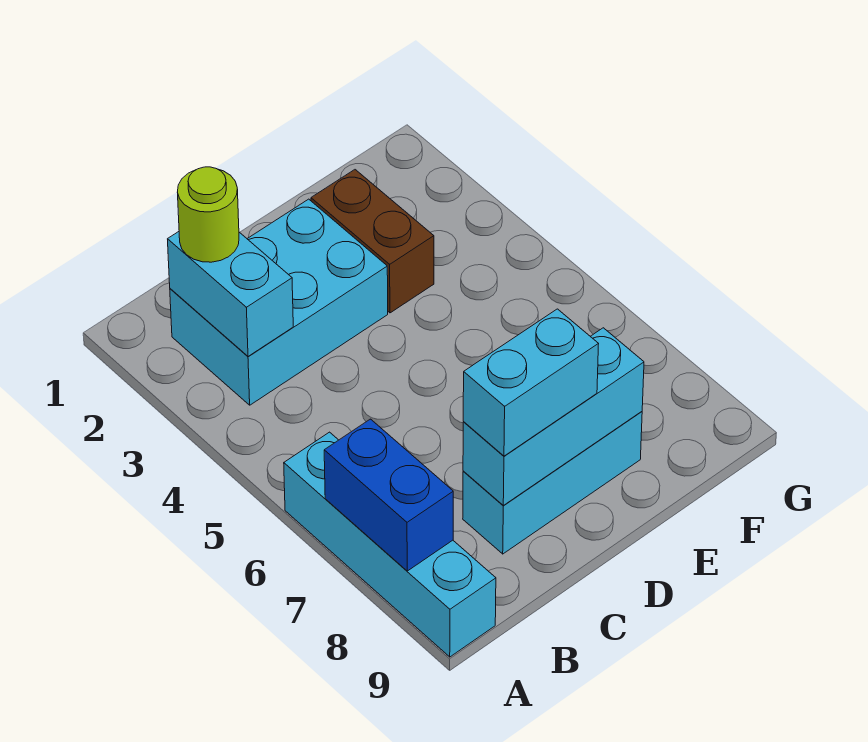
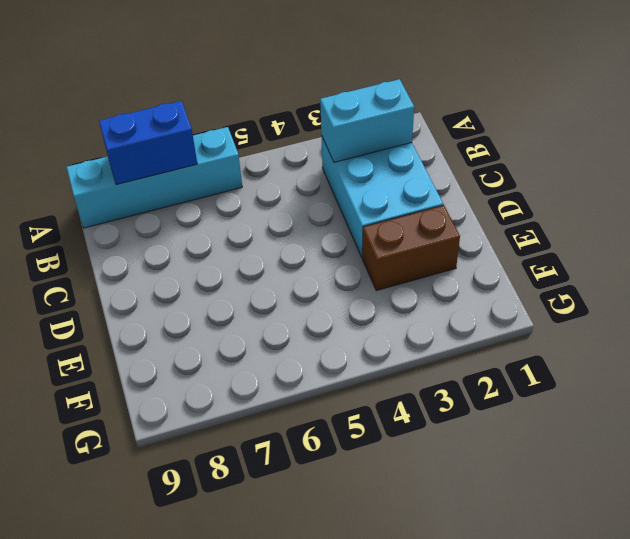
none -> cyan 1x3 brick [463,412,642,554]
none -> cyan 1x3 brick [463,328,644,505]

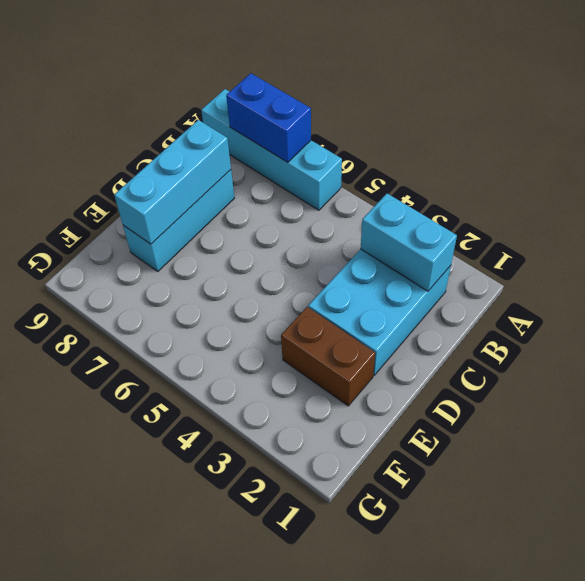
none -> lime 1x1 round brick [178,167,239,262]
none -> cyan 1x2 brick [463,309,598,456]

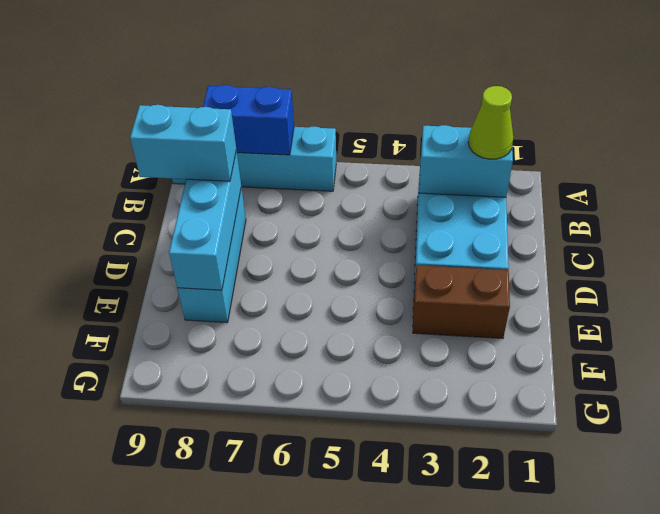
lime 1x1 cone [468,86,513,159] -> lime 1x1 round brick [178,167,239,262]
cyan 1x2 brick [130,105,236,181] -> cyan 1x2 brick turned to [463,309,598,456]

